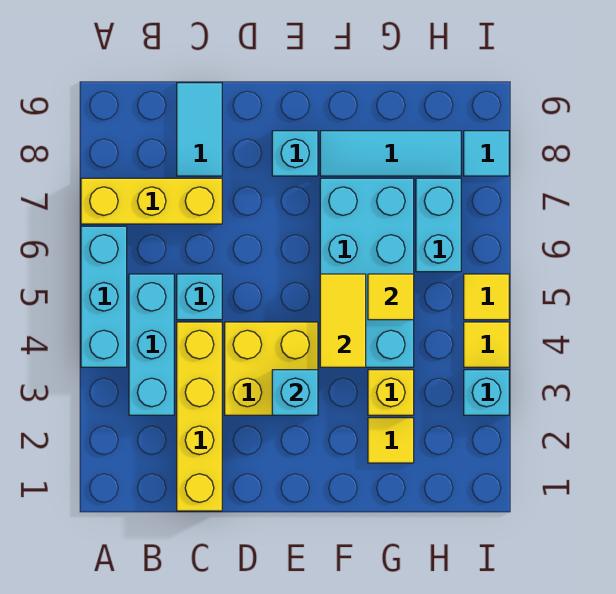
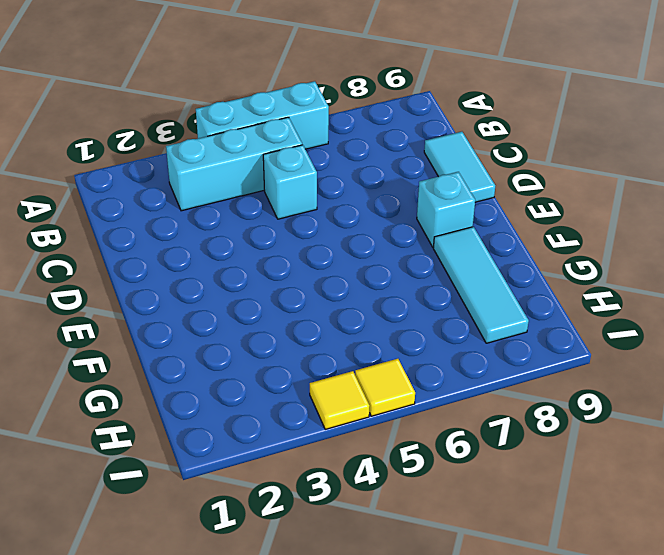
cyan 1x2 tile [424,132,495,202] -> cyan 1x2 tile turned to [177,83,222,176]
none -> yellow 1x3 brick [81,178,222,224]
none -> yellow 1x4 brick [177,322,222,511]
none -> yellow 2x2 brick [225,322,318,415]

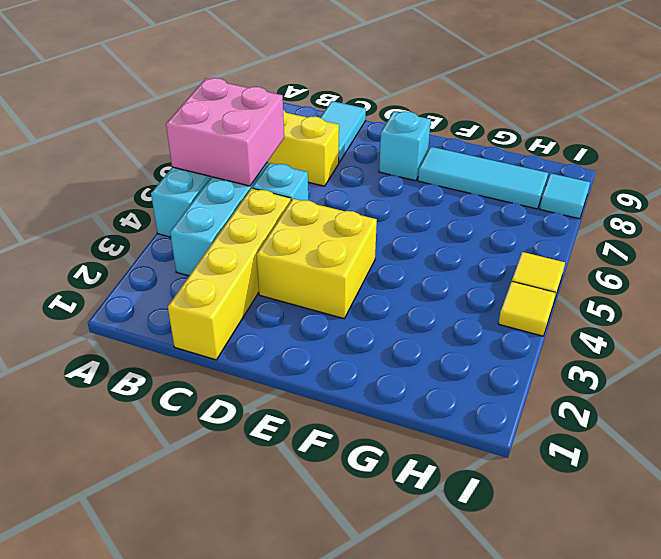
pink 2x2 brick [166,78,284,186] -> none
none -> cyan 2x4 brick [320,178,414,367]
none -> yellow 1x1 tile [368,418,414,463]
none -> yellow 1x1 brick [368,370,414,415]

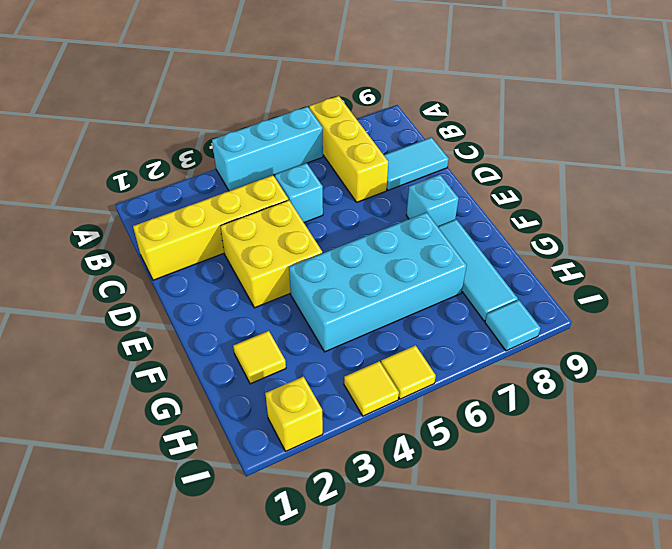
yellow 1x1 brick [265,377,323,451] -> yellow 1x1 brick moved to [368,370,414,415]
none -> cyan 1x3 brick [129,274,174,415]
none -> cyan 1x2 brick [416,178,461,272]
none -> cyan 1x1 brick [464,370,509,415]

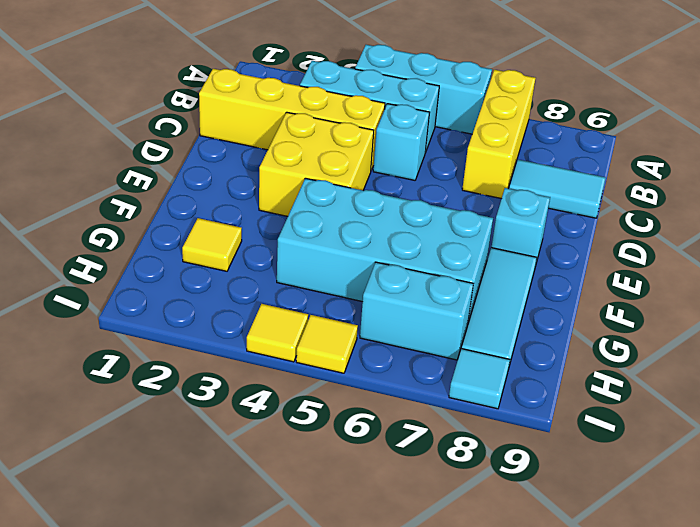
none -> yellow 1x1 brick [368,370,414,415]
none -> cyan 1x1 brick [464,370,509,415]
none -> cyan 1x1 brick [272,370,318,415]

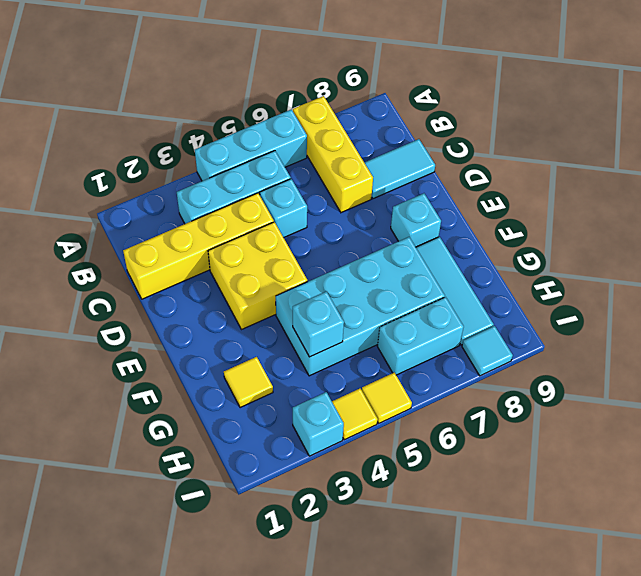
cyan 1x1 brick [293,291,344,357] -> cyan 1x1 brick moved to [272,370,318,415]
none -> yellow 1x1 brick [368,370,414,415]
none -> yellow 1x2 tile [320,274,366,367]
none -> yellow 1x1 tile [368,274,414,320]

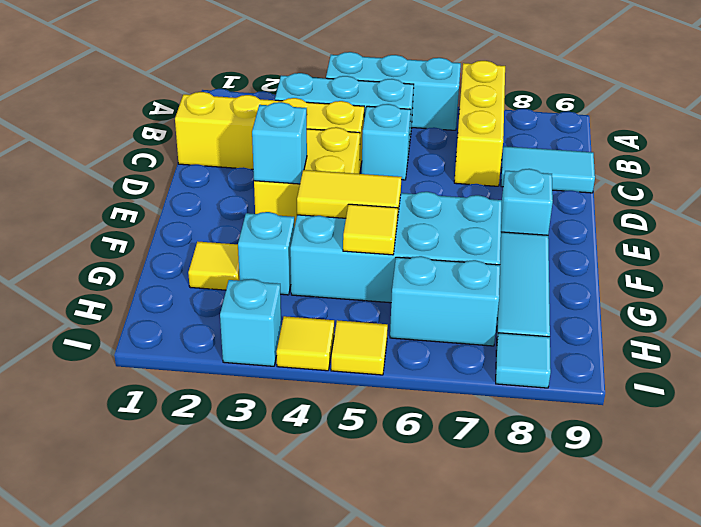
cyan 1x1 brick [238,212,294,295] -> yellow 1x1 brick [368,370,414,415]

